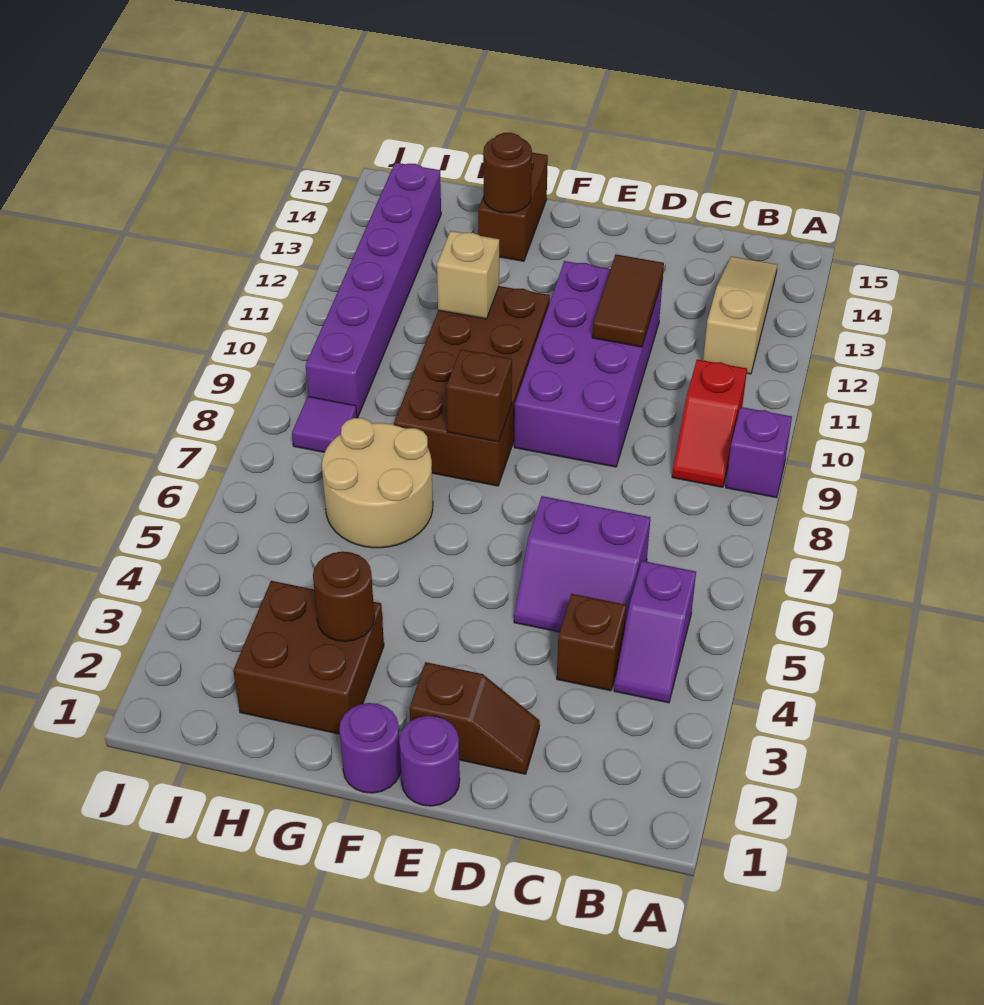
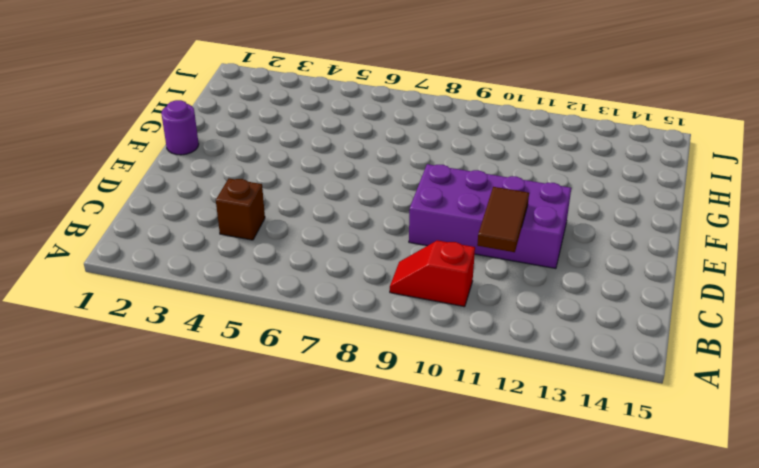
brown 1x2 tile [477,187,529,252] -> brown 1x2 tile turned to [592,255,664,347]
none -> purple 1x1 brick [726,407,792,498]
none -> purple 1x2 slope [614,561,696,703]
none -> tan 1x3 slope [703,256,777,374]

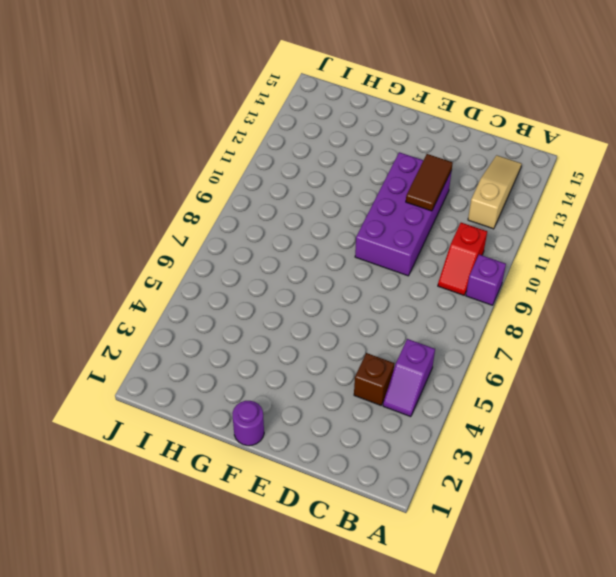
none -> purple 2x2 slope [514,496,651,632]
none -> brown 1x2 slope [409,662,540,774]
none -> purple 1x1 round brick [399,716,460,806]

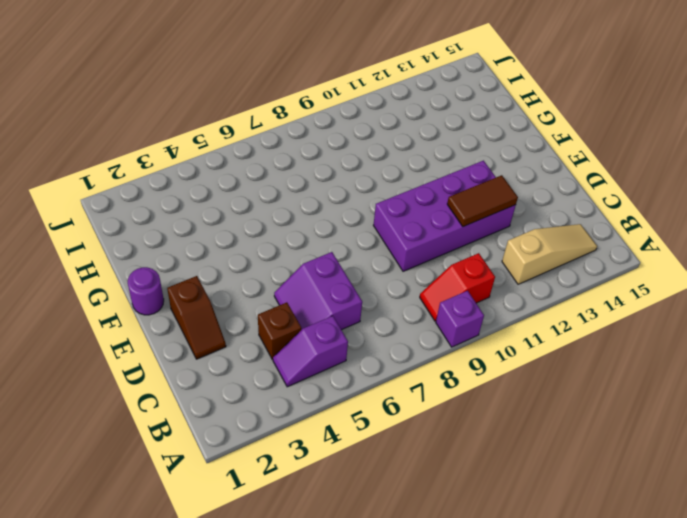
none -> purple 1x1 round brick [399,716,460,806]
none -> brown 2x4 brick [394,286,550,486]
none -> brown 2x2 brick [233,581,384,734]

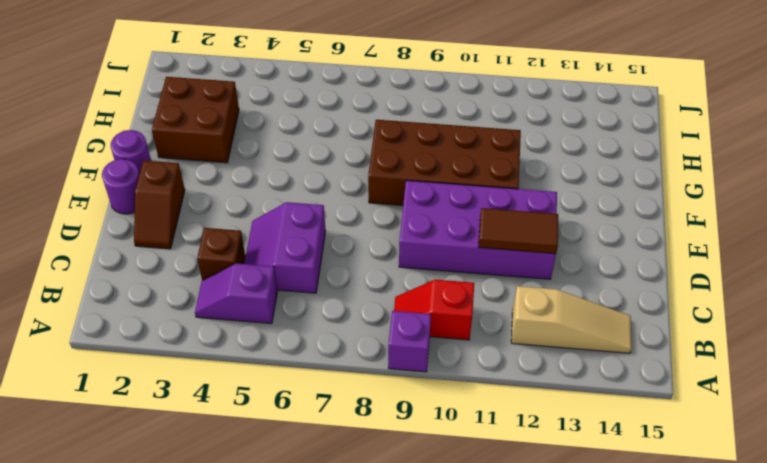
none -> tan 2x2 round brick [322,418,433,548]
none -> brown 1x2 brick [478,153,548,261]
none -> purple 1x1 tile [292,396,357,452]

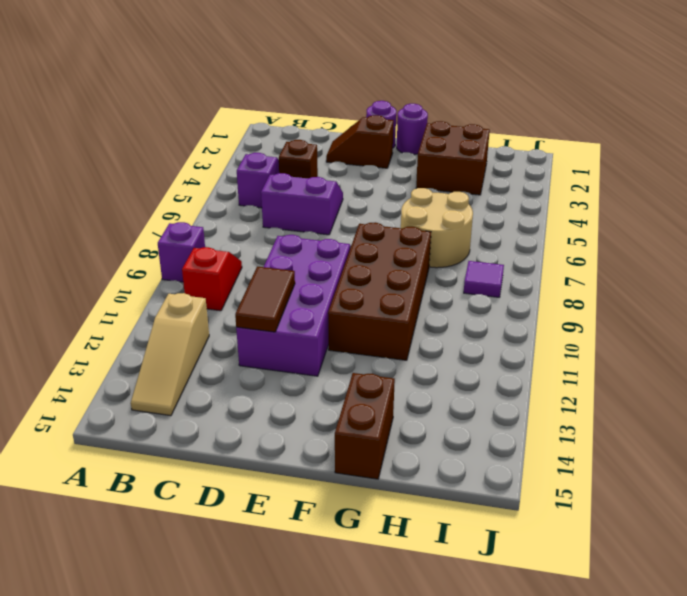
none -> purple 1x6 brick [306,163,441,418]
none -> brown 1x1 brick [446,349,512,442]
none -> brown 1x1 round brick [313,552,374,642]

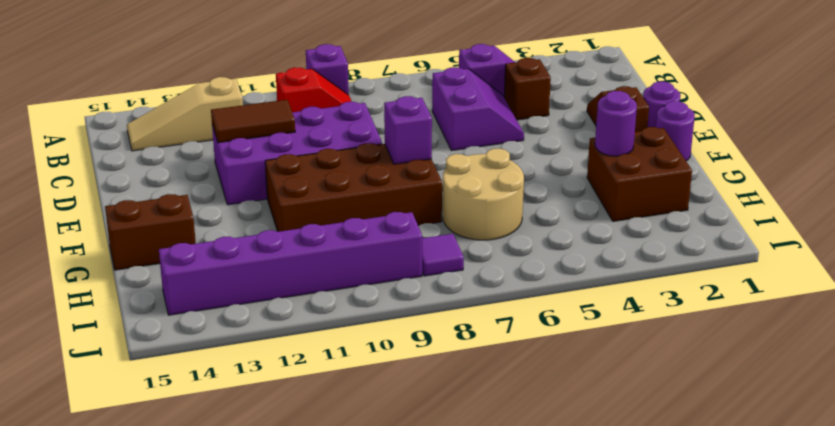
purple 1x1 brick [384,96,432,164] -> brown 1x1 brick [446,349,512,442]
purple 1x1 round brick [595,91,637,156] -> brown 1x1 round brick [313,552,374,642]
none -> tan 1x1 brick [437,231,499,319]
none -> brown 1x1 round brick [483,133,532,213]

